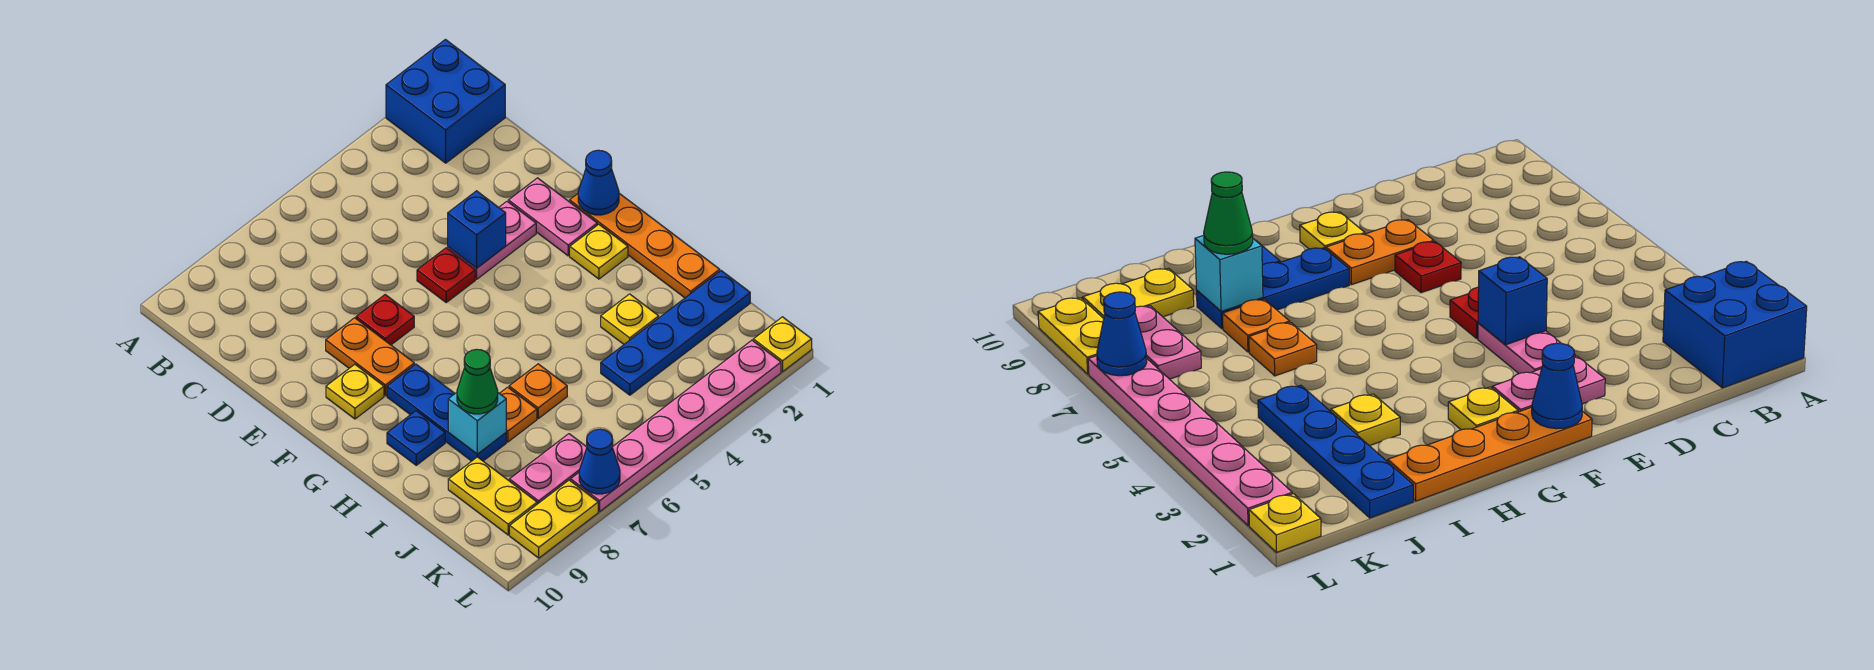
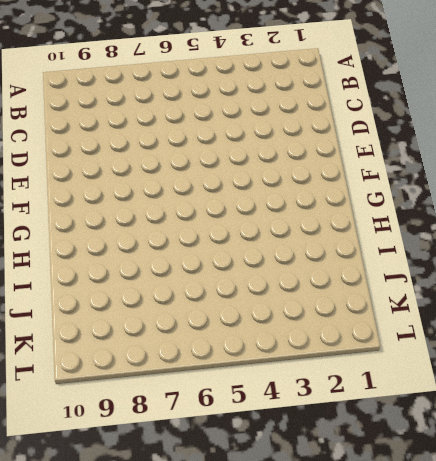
none -> blue 2x2 brick [386,40,505,163]
none -> pink 1x2 plate [508,178,597,256]
none -> pink 1x2 plate [448,201,536,279]

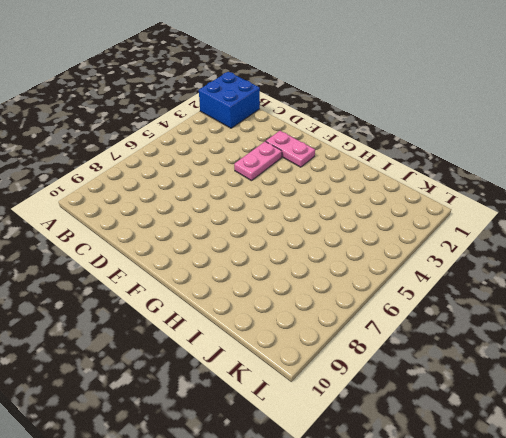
none -> red 1x1 plate [417,248,475,302]
none -> red 1x1 plate [356,295,414,345]
none -> orange 1x2 plate [326,318,414,396]

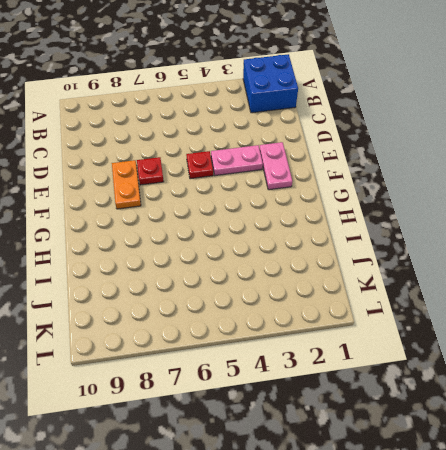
none -> orange 1x4 plate [570,193,720,298]
none -> yellow 1x1 plate [326,364,384,419]
none -> yellow 1x1 plate [570,224,628,279]

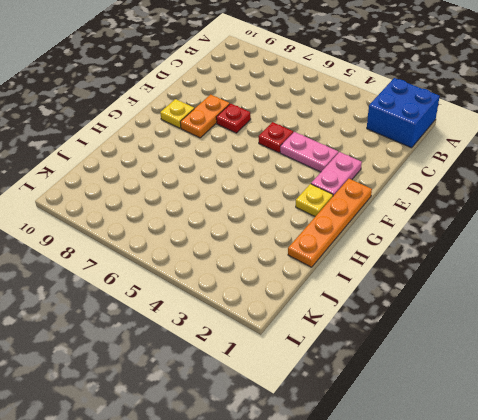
none -> blue 1x3 plate [387,364,506,461]
none -> blue 1x1 plate [387,411,445,465]
none -> yellow 1x1 plate [601,294,659,344]

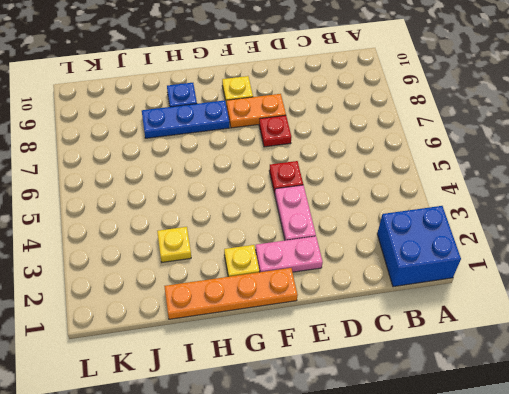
none -> orange 1x1 plate [509,364,567,419]
none -> orange 1x1 plate [499,387,537,442]
none -> blue 1x4 plate [601,271,750,395]

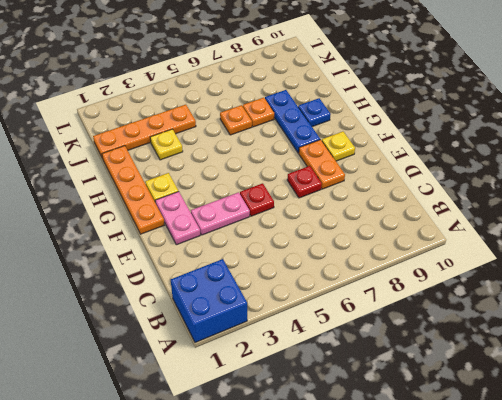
orange 1x4 plate [93,105,196,158] -> blue 1x4 plate [601,271,750,395]
none -> yellow 1x2 plate [448,457,537,535]
none -> pink 1x2 plate [509,434,587,504]
none -> yellow 1x1 plate [753,317,812,372]

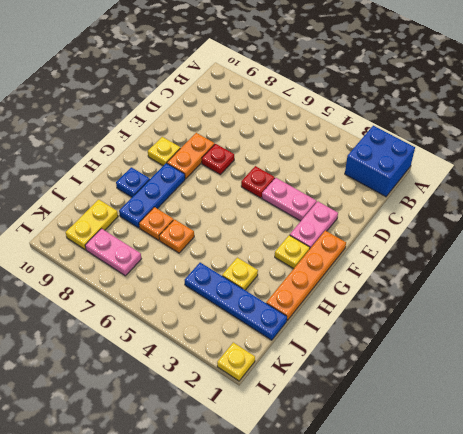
none -> pink 1x6 plate [571,340,781,511]
none -> yellow 1x2 plate [510,480,598,558]
none -> blue 1x1 brick [448,191,506,268]

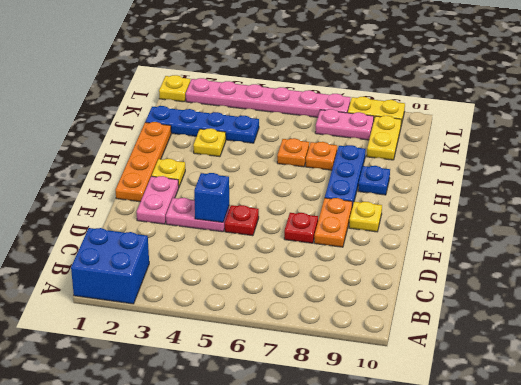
none -> blue 1x1 cone [578,150,619,215]
none -> cyan 1x1 brick [448,393,506,454]
none -> blue 1x1 cone [579,429,620,494]

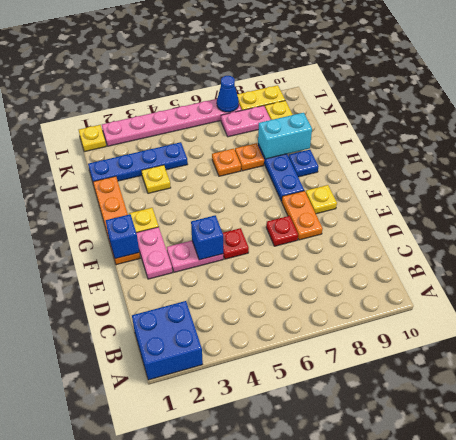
blue 1x1 brick [106,214,139,259] -> blue 1x1 cone [578,150,619,215]
cyan 1x2 brick [258,113,312,159] -> cyan 1x1 brick [448,393,506,454]
none -> green 1x1 cone [457,349,498,414]

